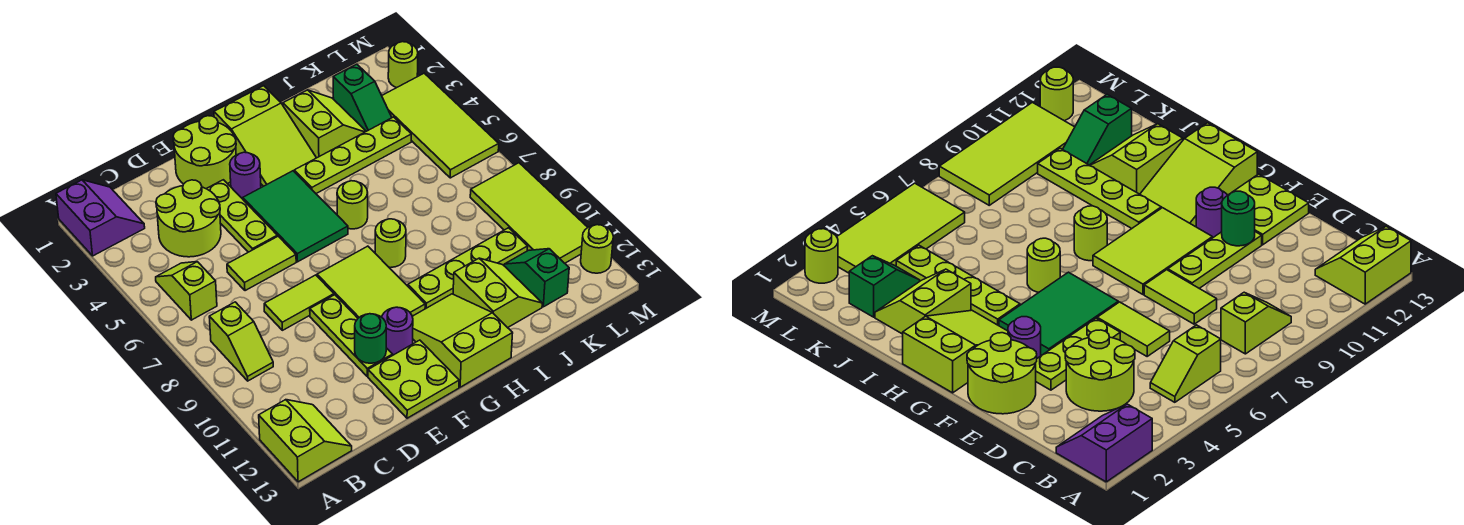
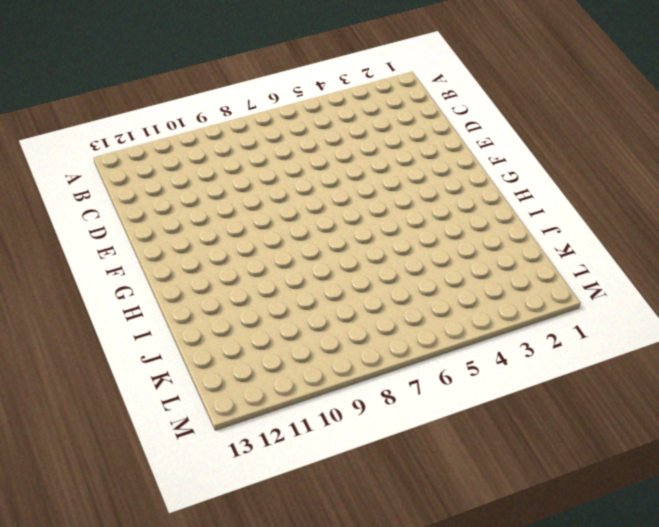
none -> purple 2x2 slope [56,180,145,256]
none -> lime 2x2 slope [259,400,352,482]
none -> lime 1x2 slope [156,262,217,320]
none -> lime 1x2 slope [209,302,273,381]

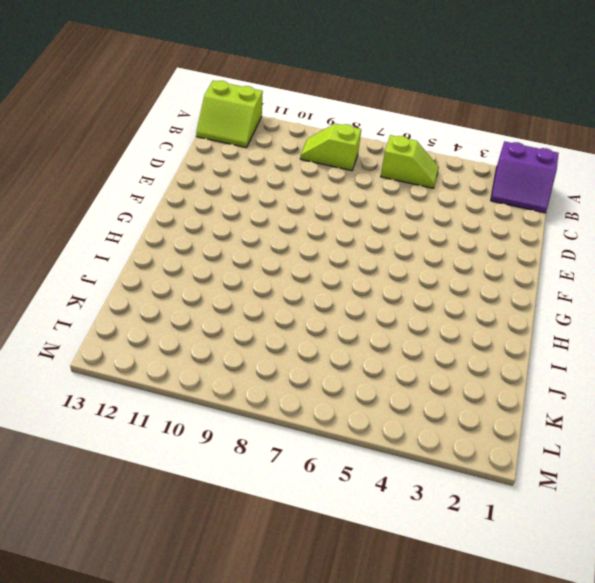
none -> lime 2x2 round brick [156,180,221,257]
none -> lime 1x2 tile [227,236,296,291]
none -> lime 1x2 tile [264,275,334,330]
none -> lime 2x2 round brick [173,116,236,189]

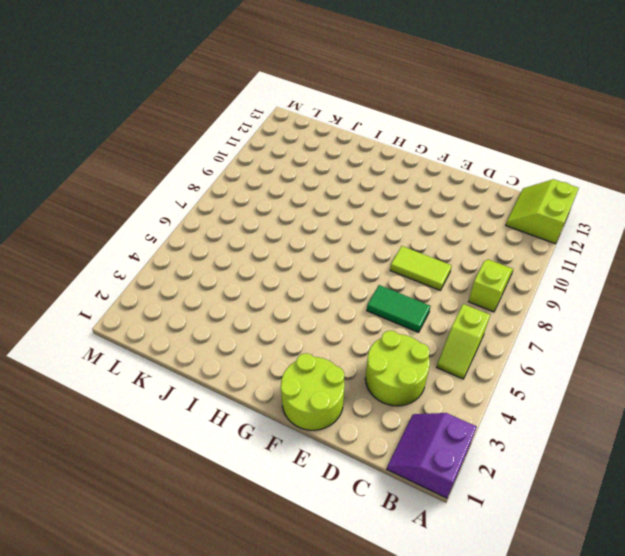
green 1x2 tile [367,285,430,332] -> lime 1x2 tile [227,236,296,291]
none -> lime 1x3 plate [207,180,277,252]
none -> lime 1x3 plate [310,295,393,376]
none -> lime 2x2 plate [368,340,459,418]
none -> purple 1x1 round brick [230,152,261,199]

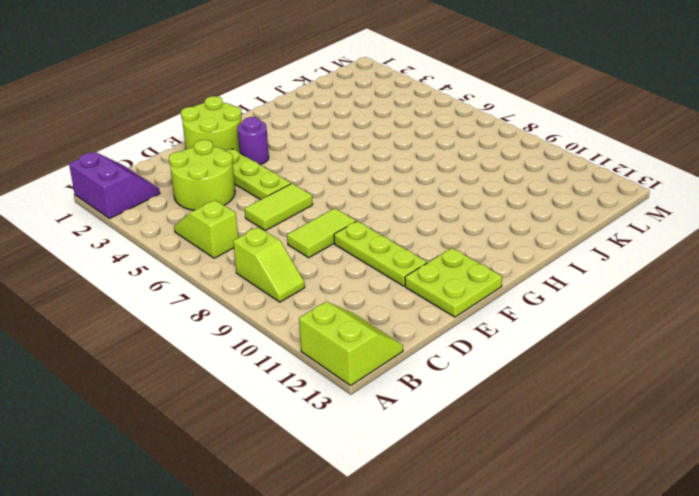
none -> green 2x3 tile [243,171,348,262]
none -> lime 2x3 tile [317,246,425,318]
none -> purple 1x1 round brick [382,307,413,355]
none -> lime 2x3 slope [214,86,316,186]

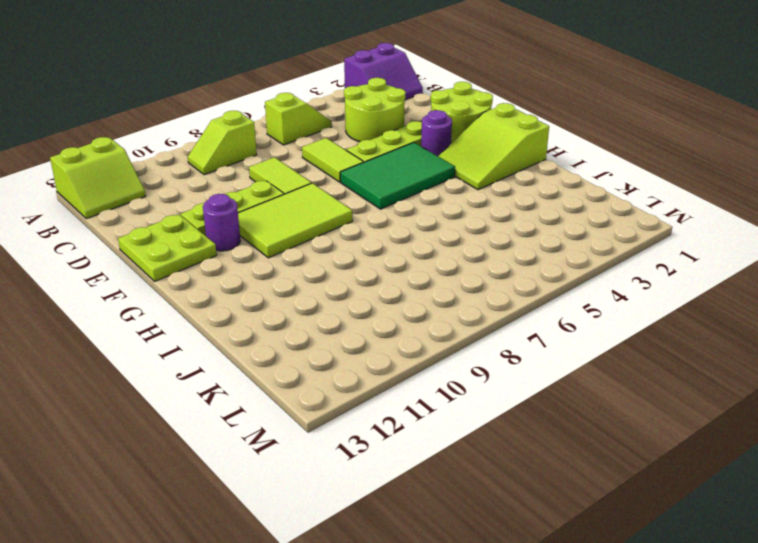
none -> lime 2x3 slope [412,294,513,387]
none -> lime 1x4 plate [294,117,411,193]
none -> lime 1x1 round brick [337,181,368,229]
none -> lime 1x1 round brick [375,219,406,268]

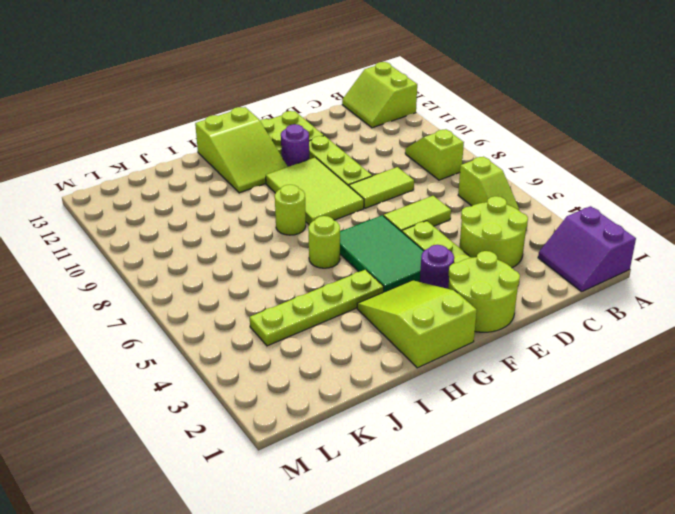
none -> lime 1x4 plate [408,228,528,309]
none -> lime 2x2 slope [283,90,366,158]
none -> lime 2x2 slope [453,258,542,328]
none -> green 1x2 slope [333,64,392,131]

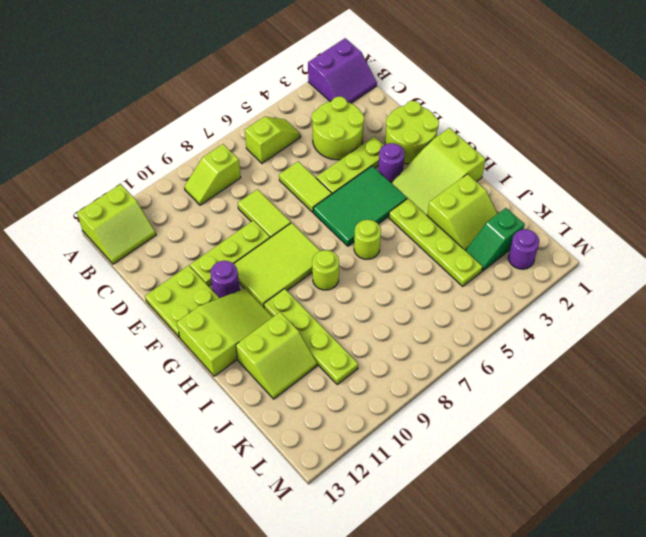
purple 1x1 round brick [508,229,539,269] -> none
none -> green 1x2 slope [504,249,569,307]
none -> lime 2x4 tile [382,73,499,178]
none -> lime 2x4 tile [470,163,588,263]
none -> lime 1x1 round brick [388,42,418,88]

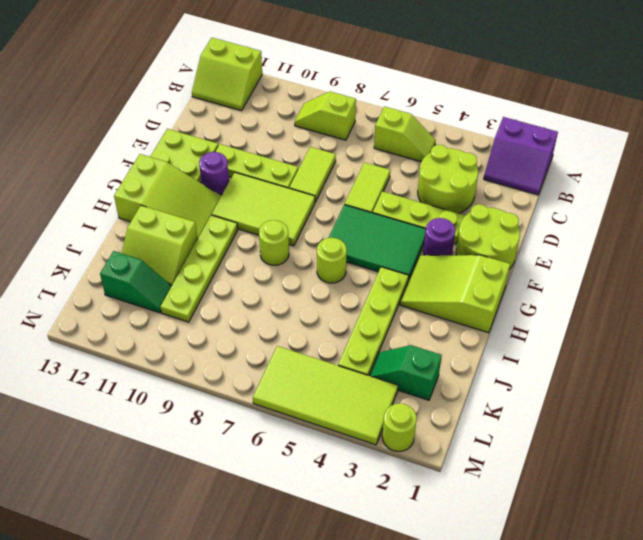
none -> lime 2x2 slope [283,90,366,158]
none -> lime 2x4 tile [470,163,588,263]
none -> lime 1x1 round brick [581,225,613,273]
none -> green 1x1 round brick [355,314,386,363]

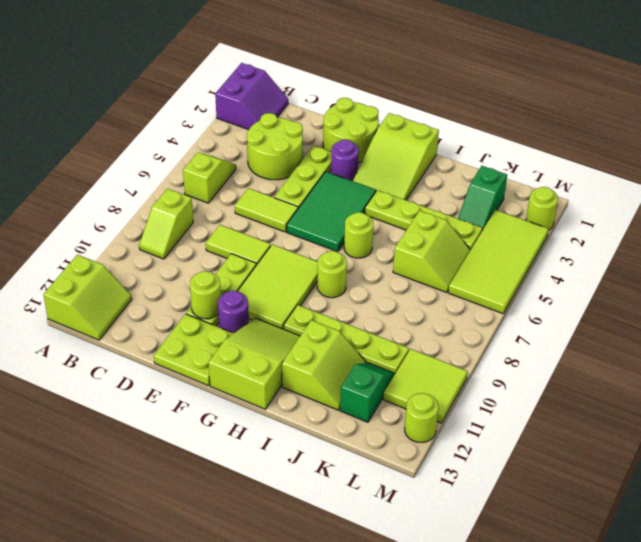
lime 1x1 round brick [190,271,221,319] -> green 1x1 round brick [355,314,386,363]
lime 2x2 slope [393,210,470,293] -> lime 2x2 slope moved to [283,90,366,158]
lime 2x2 tile [384,349,468,423] -> lime 2x4 tile [470,163,588,263]

